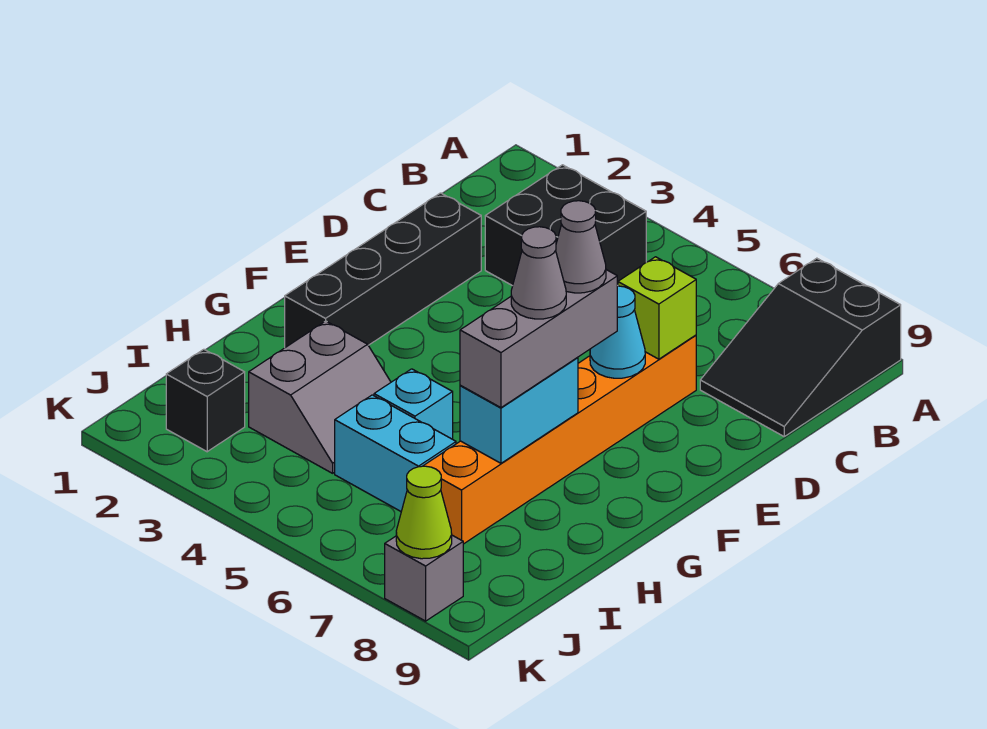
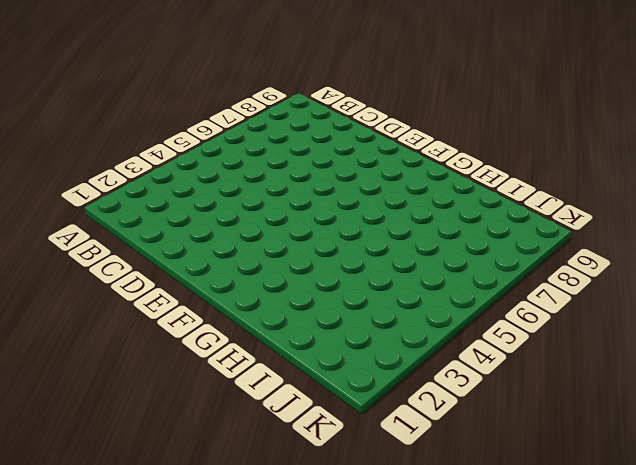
none -> black 2x3 slope [700,258,901,436]
none -> black 2x2 brick [485,165,646,286]
none -> black 1x4 brick [285,193,481,348]

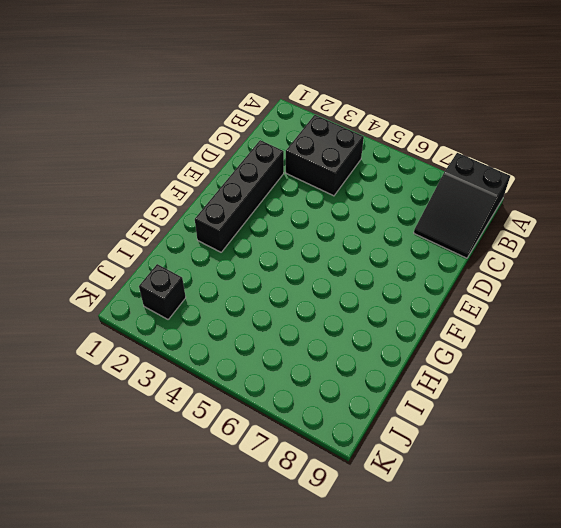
none -> orange 1x6 brick [424,335,696,544]
none -> grey 2x2 slope [249,321,391,473]
none -> cyan 1x1 brick [374,369,453,439]

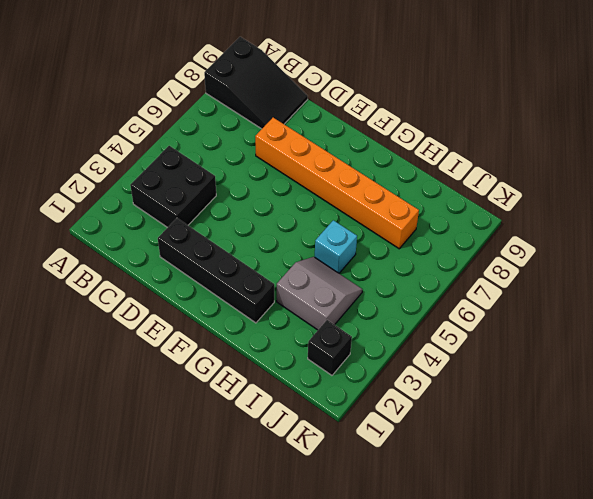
none -> cyan 1x2 brick [335,395,456,511]
none -> grey 1x1 brick [385,535,463,621]
none -> lime 1x1 brick [618,257,696,359]

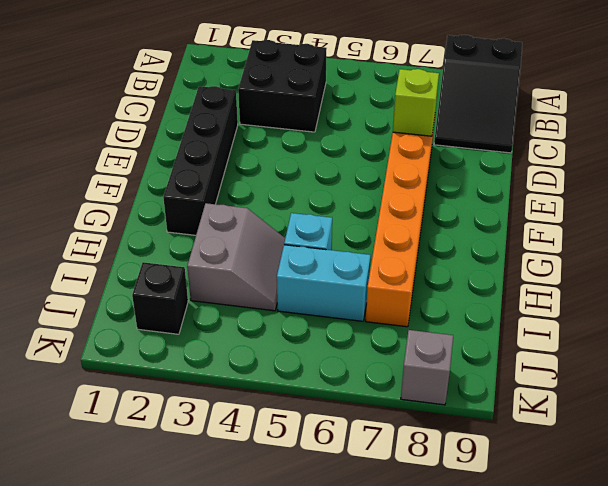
none -> cyan 1x1 cone [590,286,645,378]
none -> cyan 1x2 brick [460,357,578,463]
none -> lime 1x1 cone [396,466,452,559]

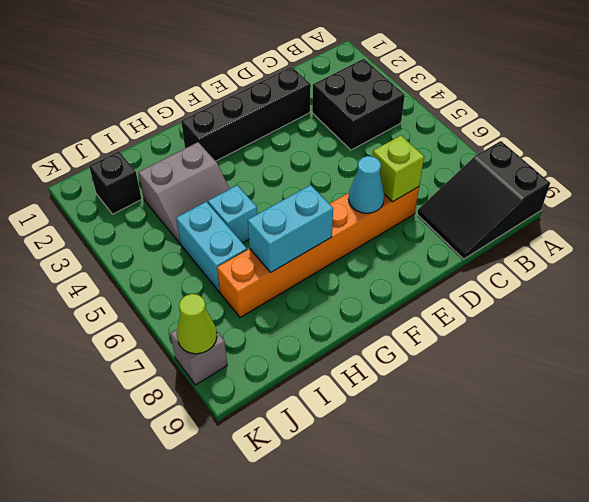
none -> grey 1x3 brick [460,270,617,408]
none -> grey 1x1 cone [556,201,606,293]
none -> grey 1x1 cone [511,227,566,319]

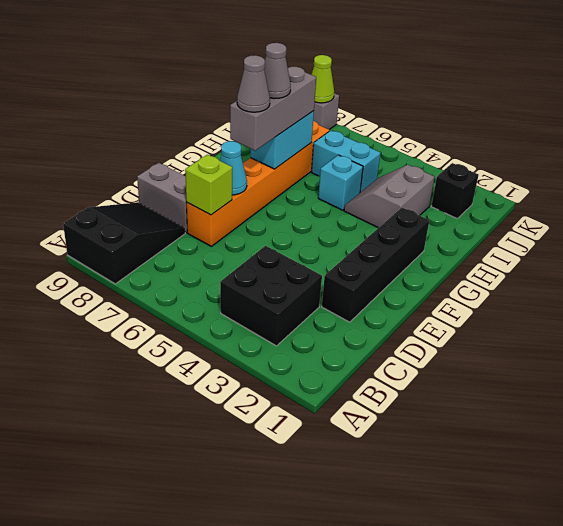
grey 1x2 brick [137,163,187,233] -> none

